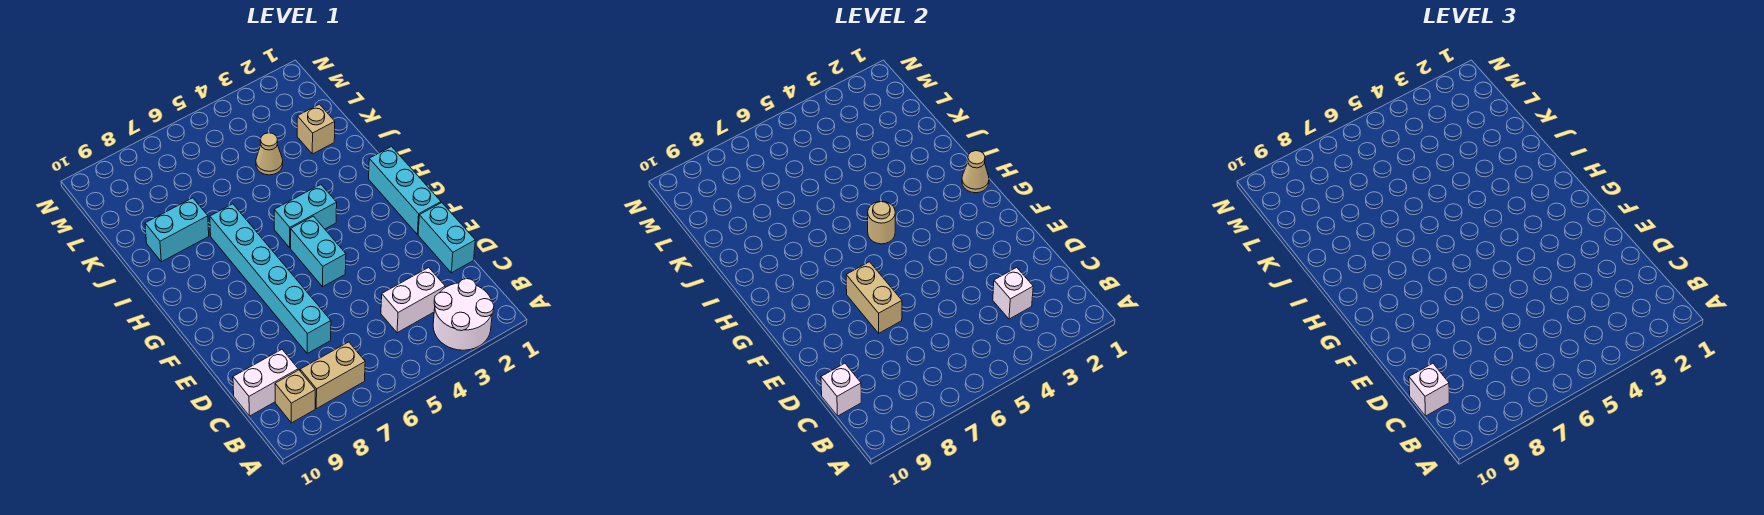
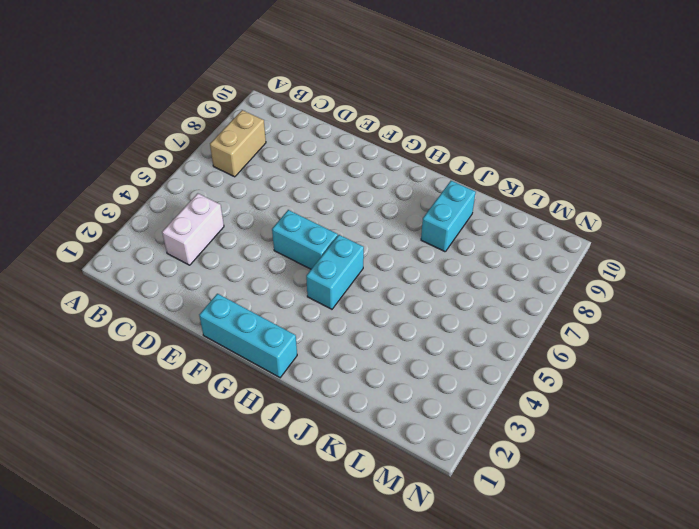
none -> white 2x2 round brick [433,279,494,350]
none -> tan 1x1 brick [275,370,315,423]
none -> white 1x2 brick [233,349,298,416]

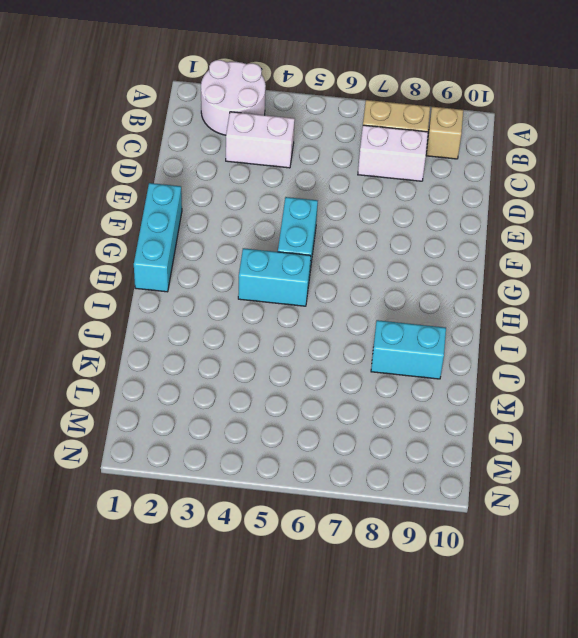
white 1x2 brick [358,125,428,181] -> white 1x2 brick moved to [233,349,298,416]
none -> cyan 1x2 brick [418,203,475,273]
none -> cyan 1x6 brick [210,204,331,353]
none -> tan 1x1 brick [297,104,335,154]

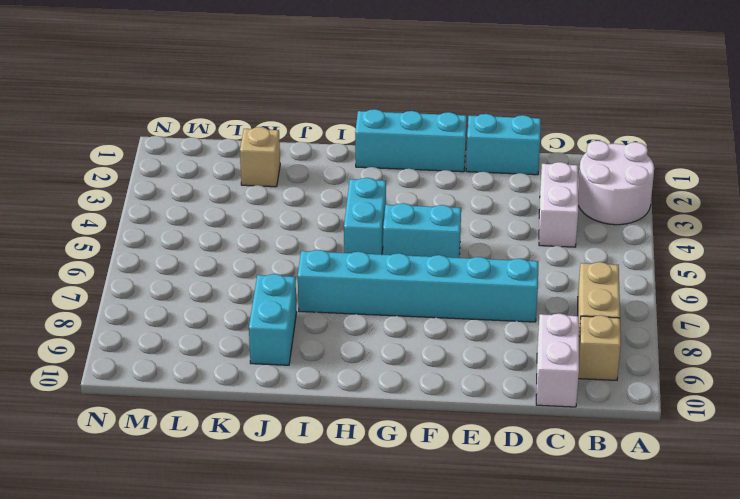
none -> tan 1x1 cone [256,133,283,175]
none -> white 1x1 brick [993,267,1033,319]
none -> white 1x1 brick [821,363,861,416]

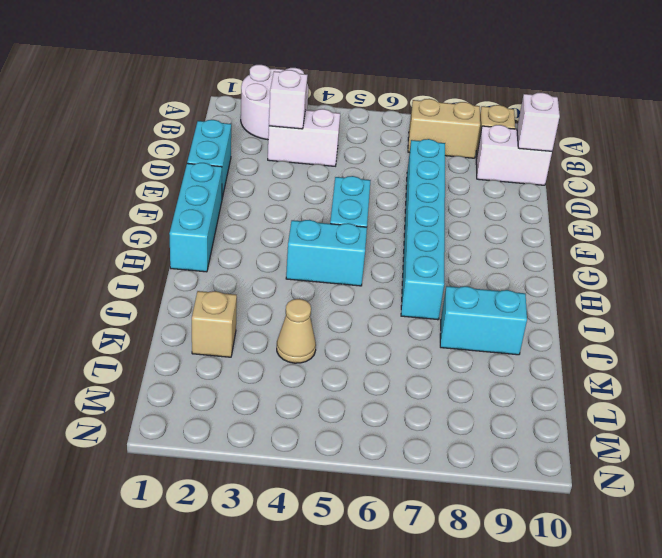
none -> tan 1x2 brick [846,262,902,333]
none -> tan 1x1 cone [962,151,989,193]
none -> tan 1x1 round brick [868,201,895,244]

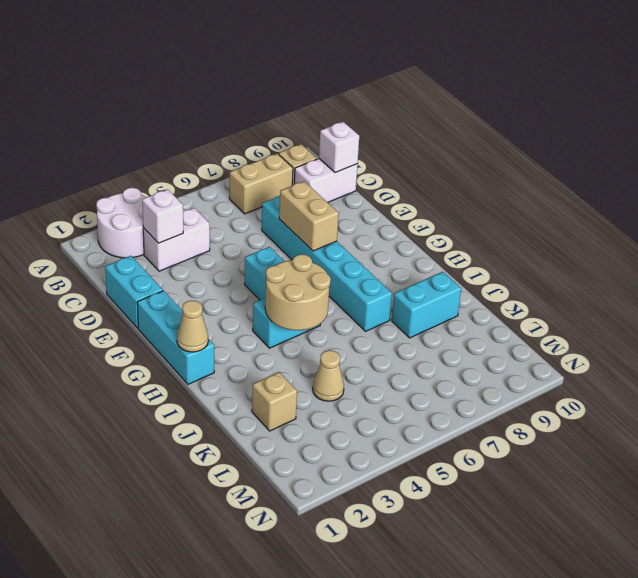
tan 2x2 round brick [265,254,331,330] -> tan 1x1 round brick [868,201,895,244]
none -> white 1x1 brick [1409,363,1449,416]

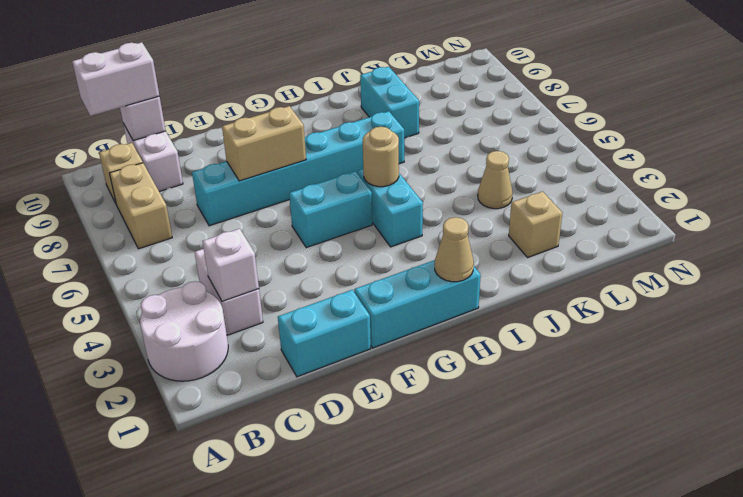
white 1x2 brick [72,42,159,116] -> white 1x1 brick [1409,363,1449,416]

